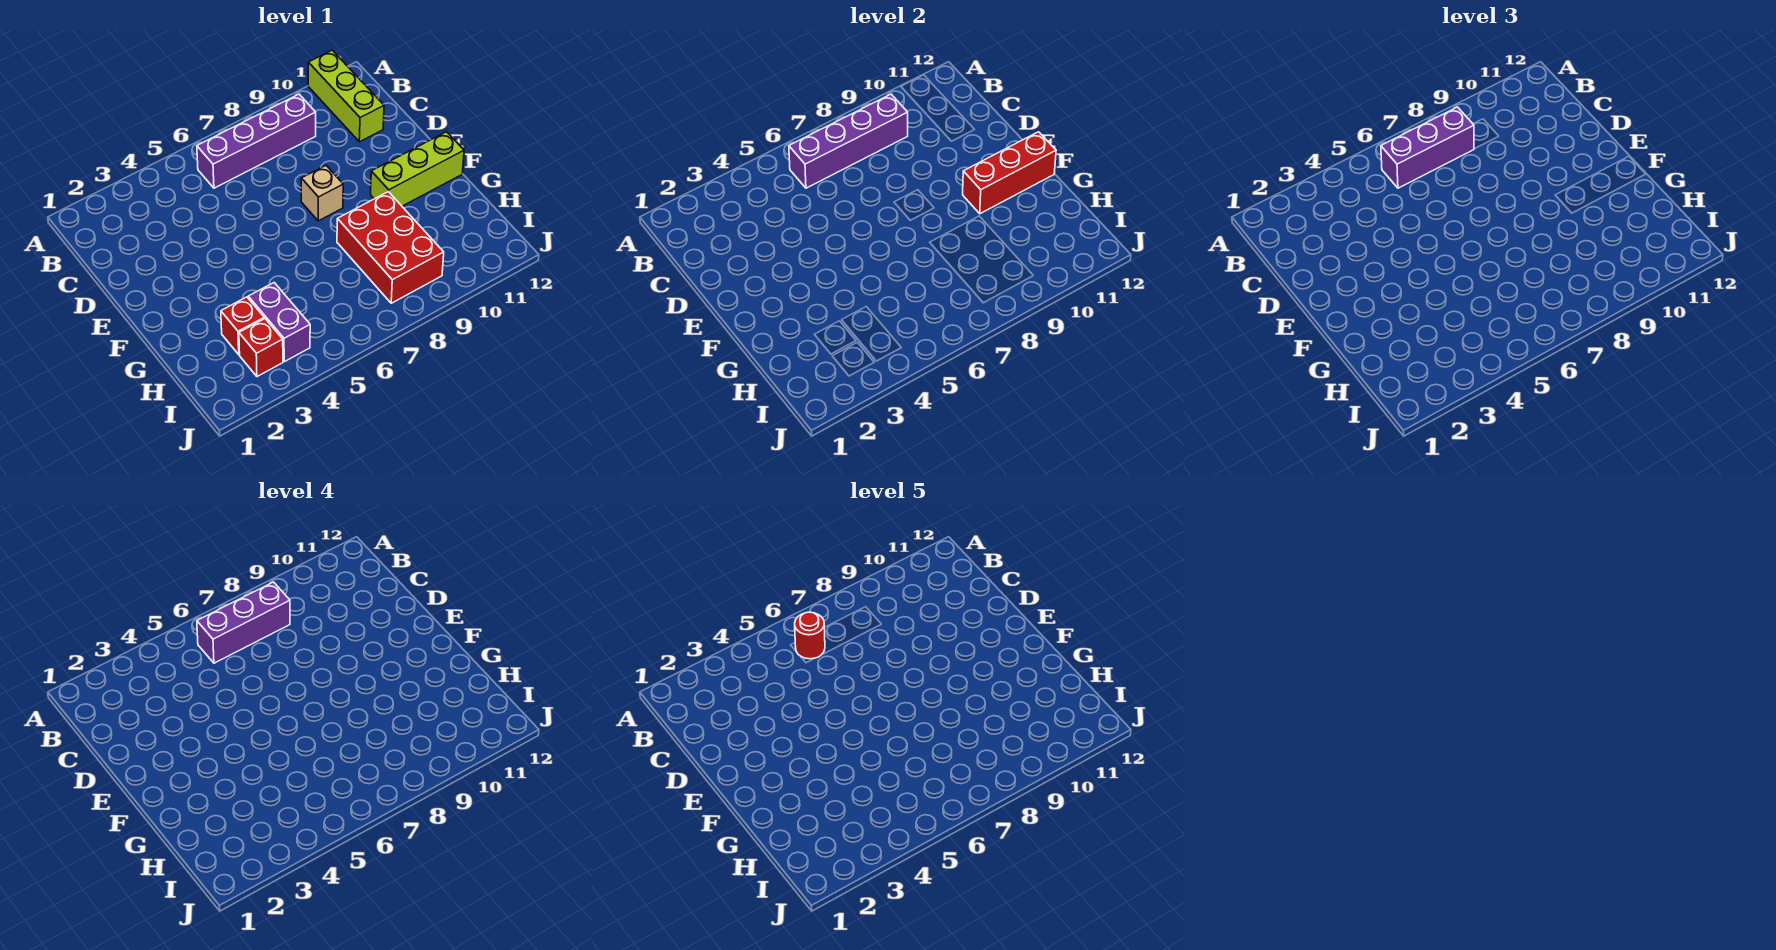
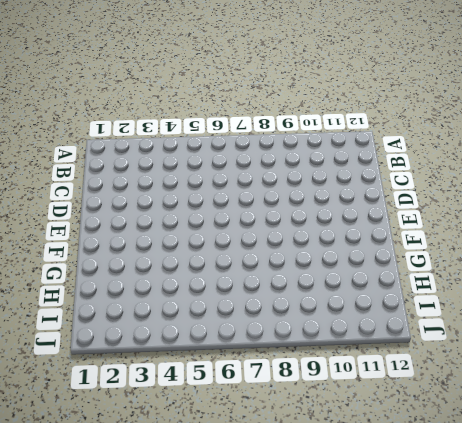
none -> lime 1x3 brick [308,50,384,142]
none -> purple 1x4 brick [197,94,316,188]
none -> tan 1x1 brick [301,166,343,221]

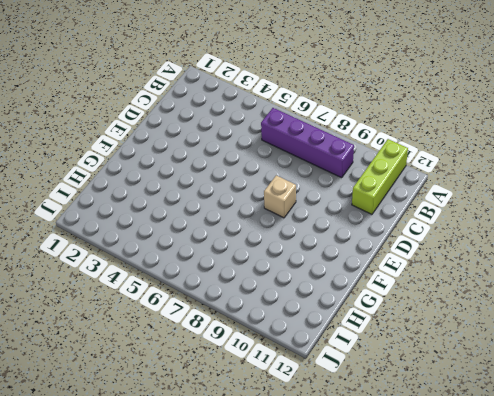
none -> lime 1x3 brick [371,132,464,206]
none -> red 2x3 brick [337,192,444,303]
none -> red 1x1 brick [221,297,264,355]

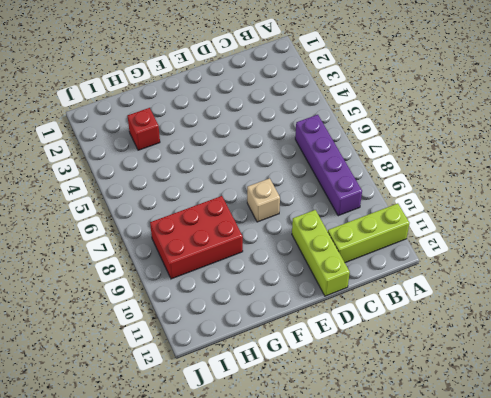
lime 1x3 brick [292,210,350,296] -> lime 1x3 brick moved to [371,132,464,206]
none -> purple 1x2 brick [248,283,310,362]
none -> red 1x1 brick [239,319,283,377]
none -> purple 1x4 brick [789,94,908,188]

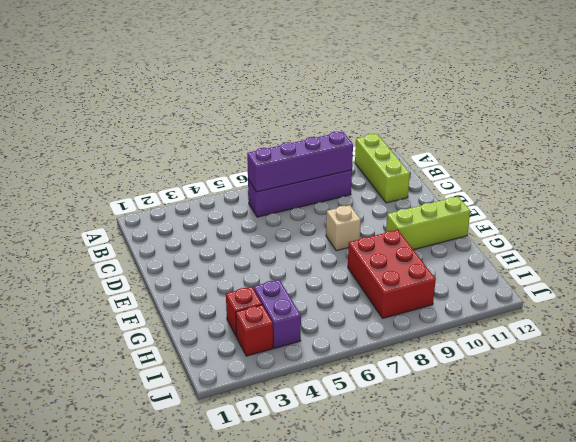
none -> red 1x3 brick [963,132,1056,214]
none -> purple 1x3 brick [1381,107,1474,188]
none -> purple 1x3 brick [197,582,290,663]

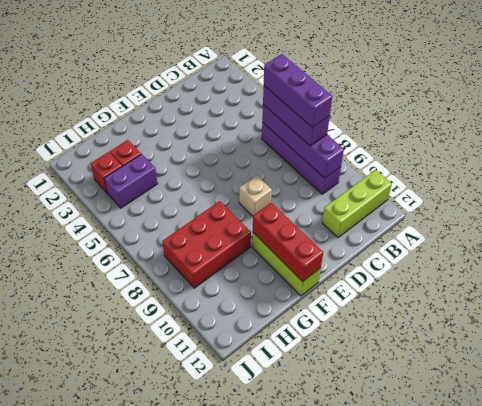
none -> red 1x1 round brick [795,612,825,659]

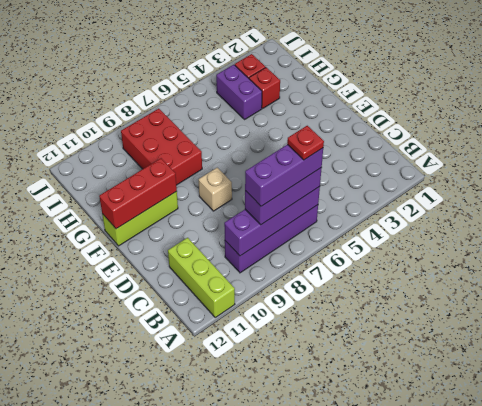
red 1x1 plate [287,126,324,160] -> red 1x1 round brick [795,612,825,659]

